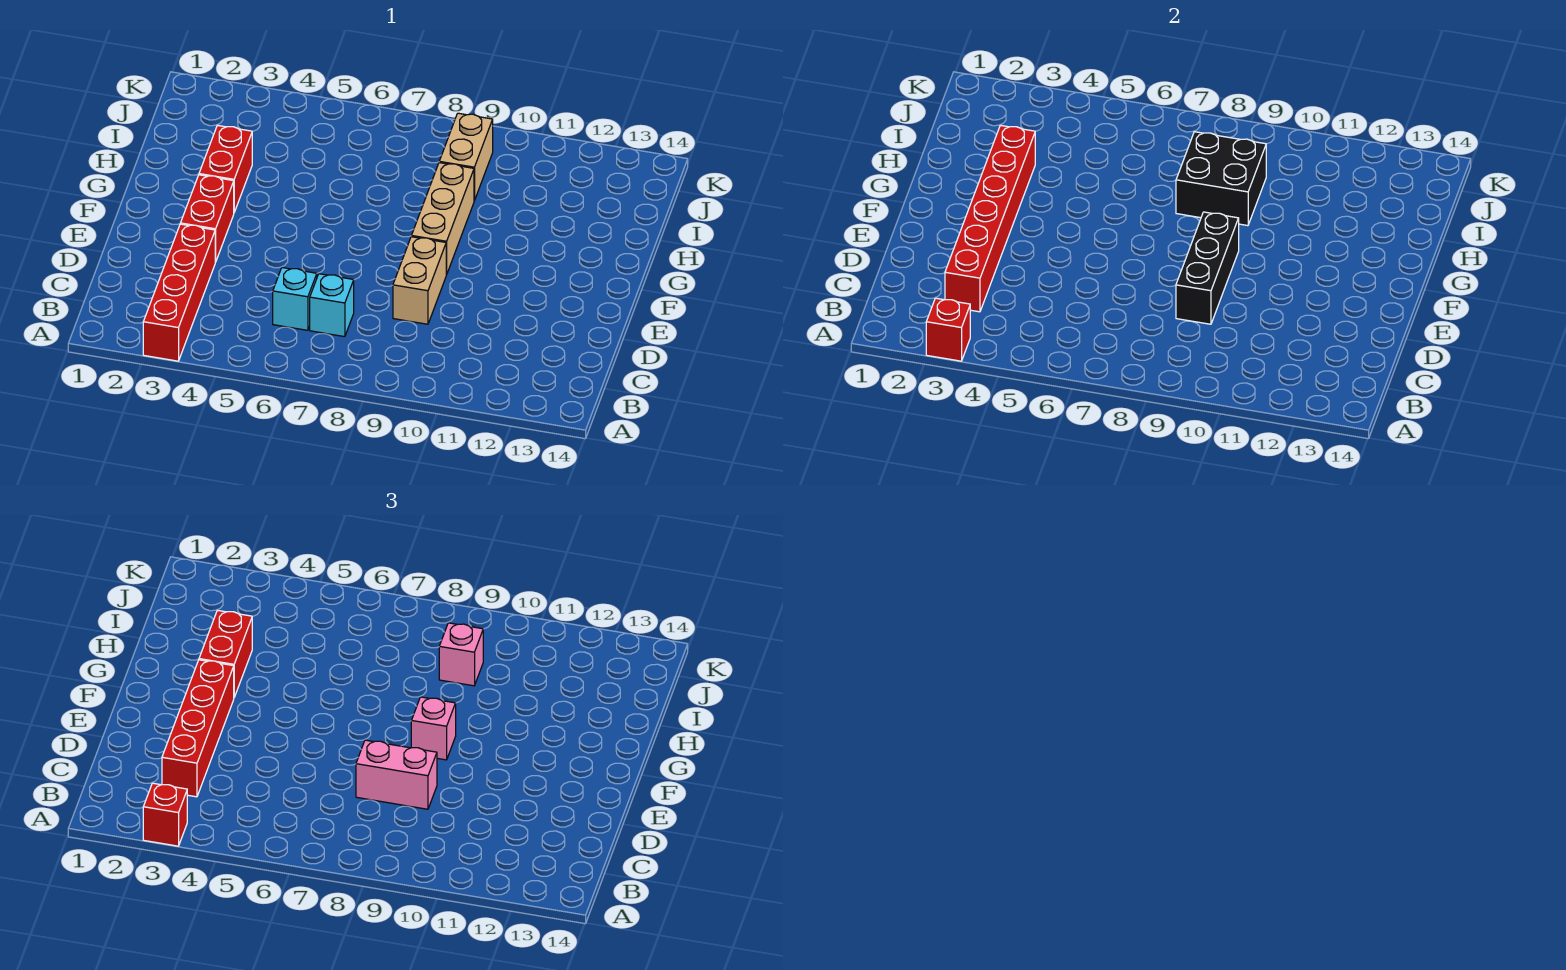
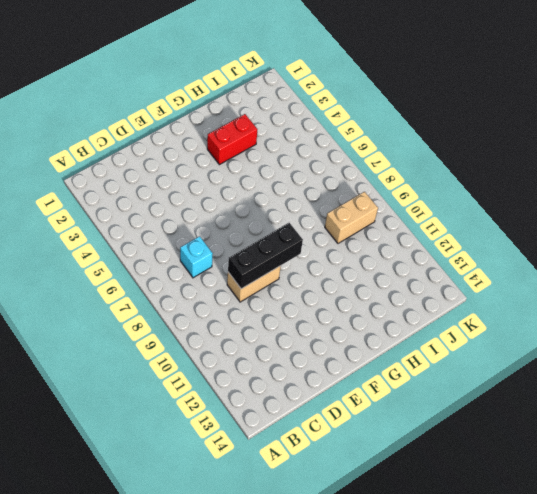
none -> red 1x4 brick [143,224,215,361]
none -> cyan 1x1 brick [273,268,317,330]
none -> red 1x2 brick [181,175,234,262]

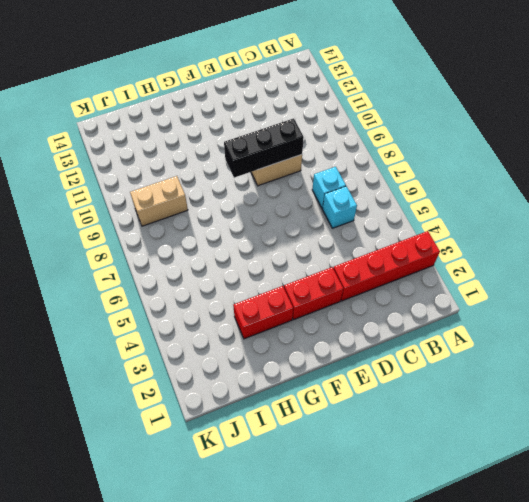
none -> tan 1x3 brick [411,163,474,275]
none -> red 1x1 brick [926,298,970,361]
none -> red 1x6 brick [945,125,1035,312]

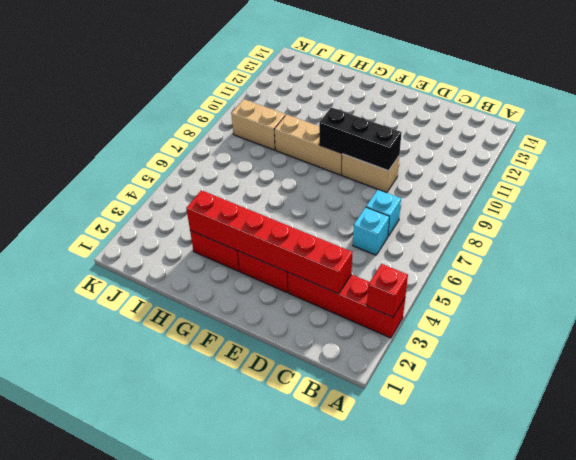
none -> black 2x2 brick [1176,132,1266,226]
none -> red 1x1 brick [143,783,187,846]
none -> red 1x4 brick [162,660,234,797]

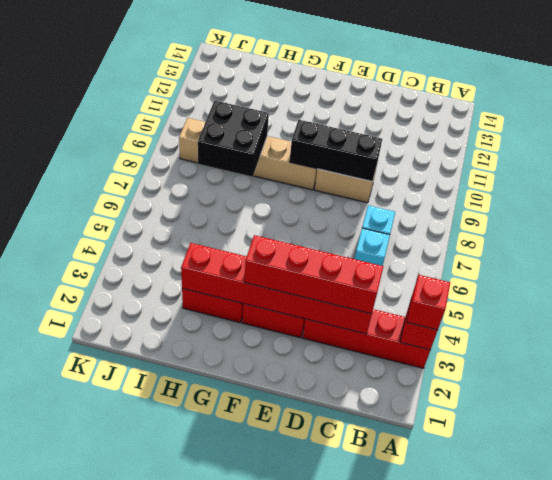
none -> pink 1x2 brick [356,740,437,809]
none -> pink 1x1 brick [411,697,456,760]
none -> red 1x2 brick [199,610,252,697]

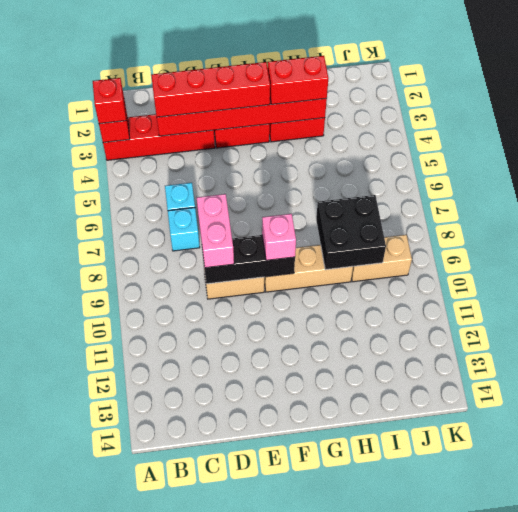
none -> pink 1x1 brick [439,623,483,686]

